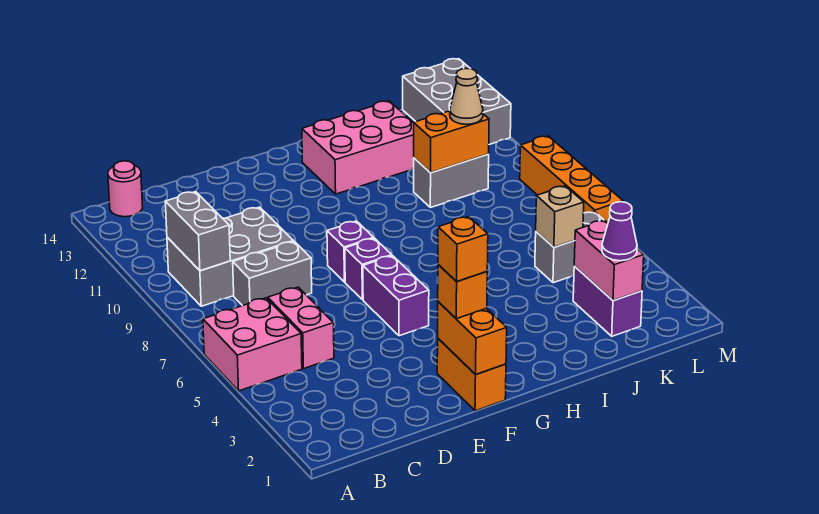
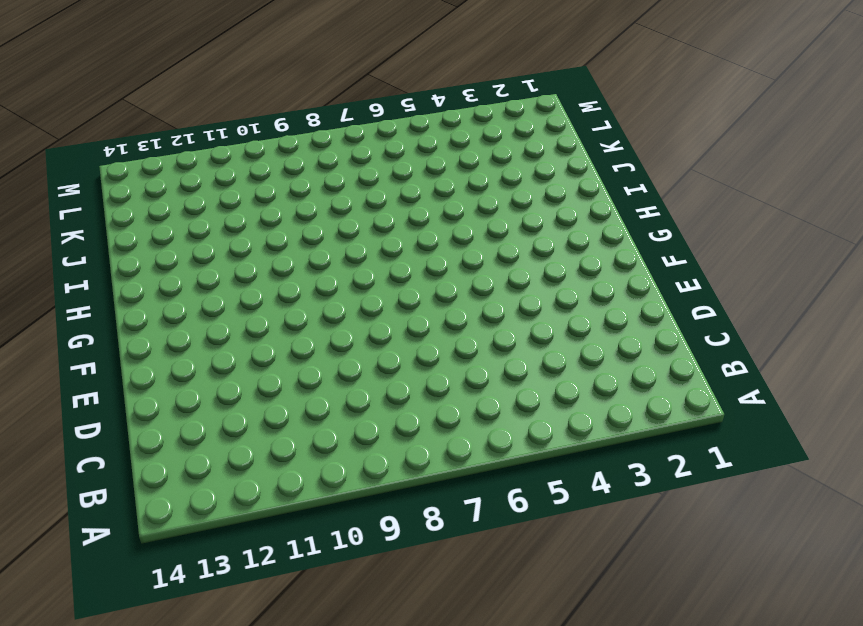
none -> pink 2x2 brick [203,298,302,391]
none -> grey 2x3 brick [167,207,294,306]
none -> pink 1x1 round brick [108,161,143,217]

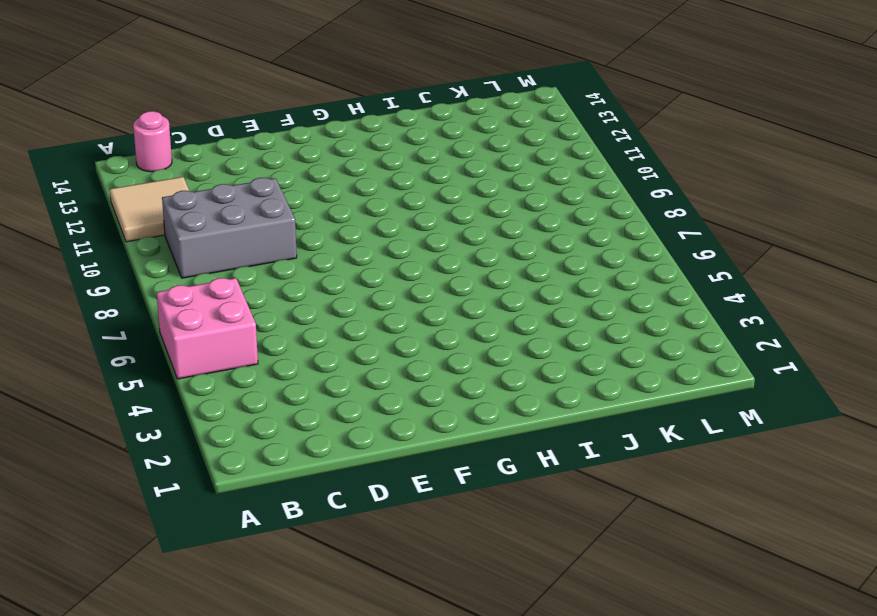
tan 2x2 tile [110,177,189,242] -> none
none -> pink 1x2 brick [268,287,334,369]
none -> grey 1x2 brick [233,241,312,306]
none -> orange 1x2 brick [437,339,506,411]

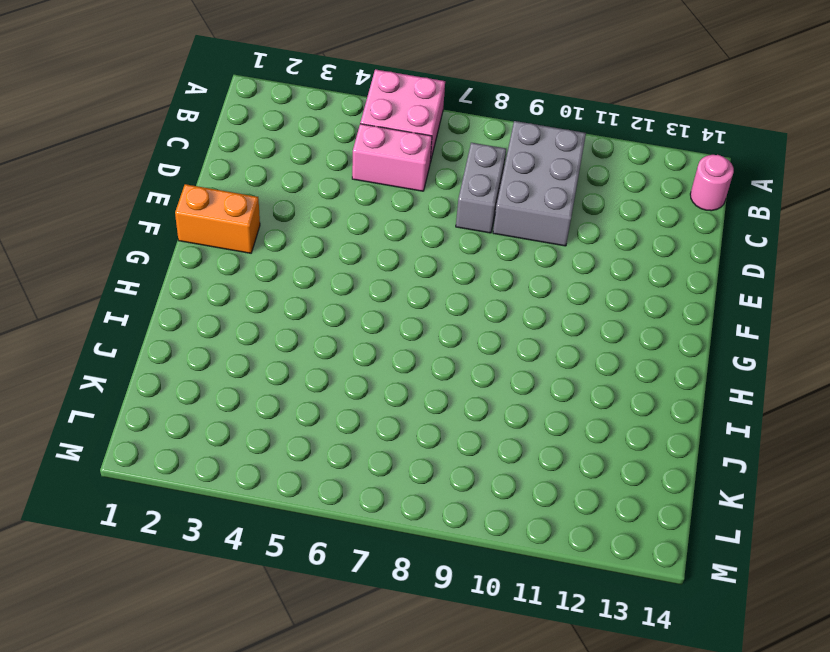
none -> purple 1x2 brick [363,256,429,336]
none -> purple 1x1 brick [345,238,392,300]
none -> purple 1x1 brick [327,221,374,282]

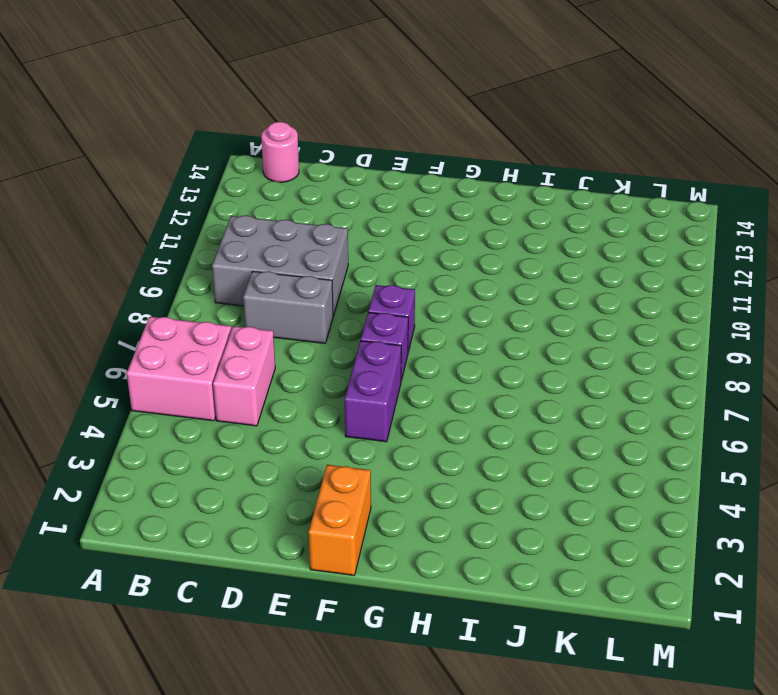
none -> pink 2x3 brick [302,101,414,194]
none -> grey 1x2 brick [414,154,489,208]
none -> purple 1x2 brick [573,266,642,336]

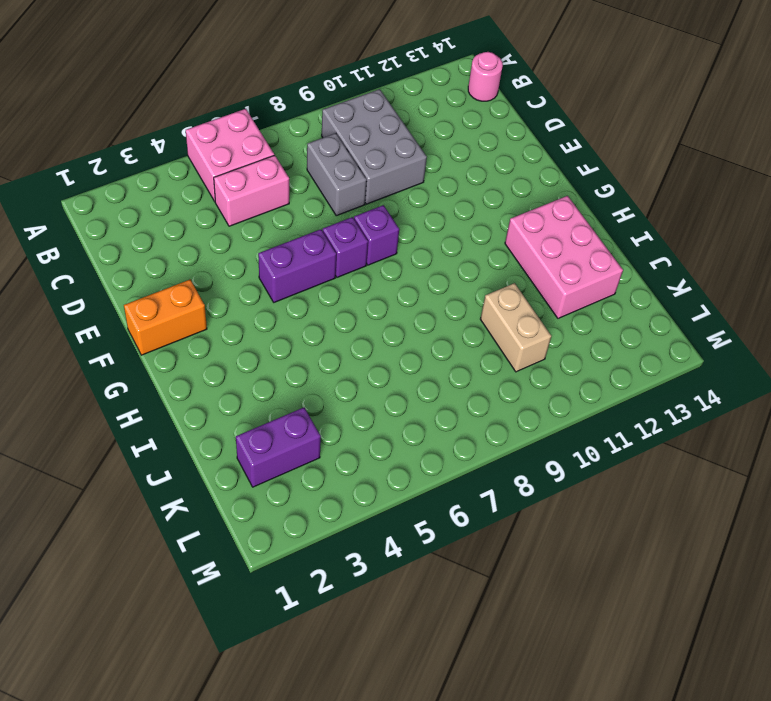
tan 1x2 brick [480,283,551,372] -> grey 1x2 brick [414,154,489,208]
none -> grey 1x2 brick [535,212,604,283]
none -> grey 2x3 brick [403,59,511,144]
none -> orange 1x4 brick [520,136,623,223]

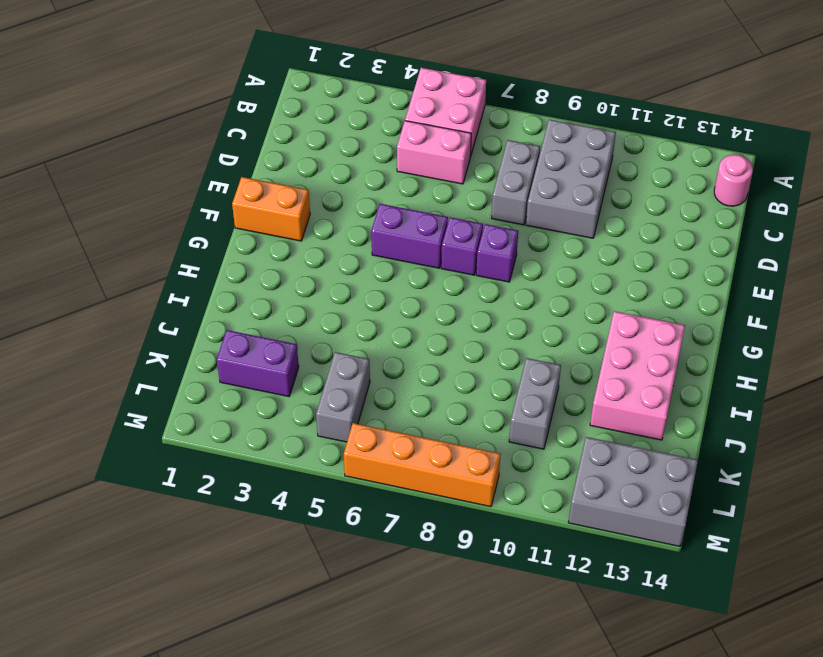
none -> grey 1x2 brick [165,192,230,271]
none -> orange 1x2 brick [438,302,507,374]
none -> orange 1x2 brick [414,111,489,173]

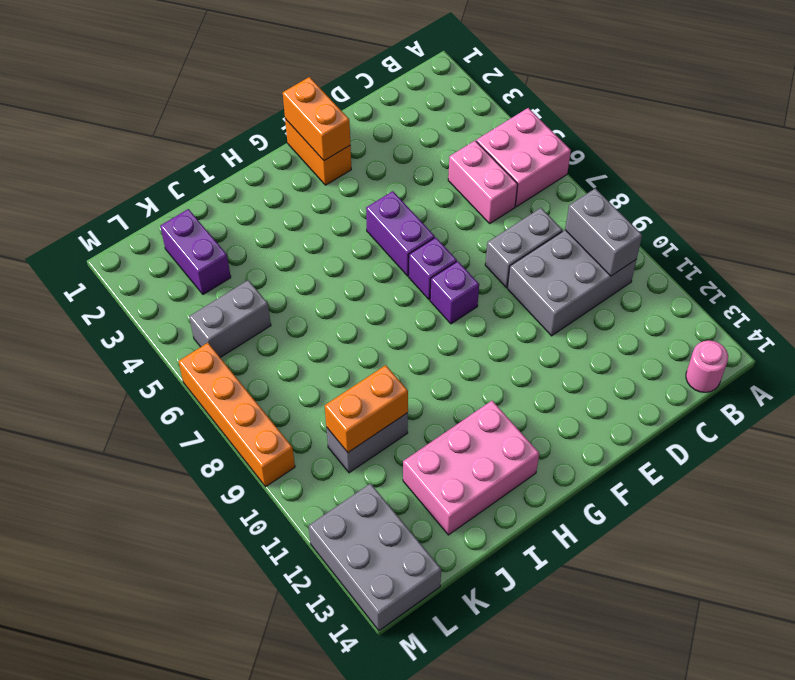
none -> pink 1x2 brick [574,220,644,301]
none -> tan 1x1 brick [536,186,584,247]
none -> orange 1x1 brick [438,265,487,319]

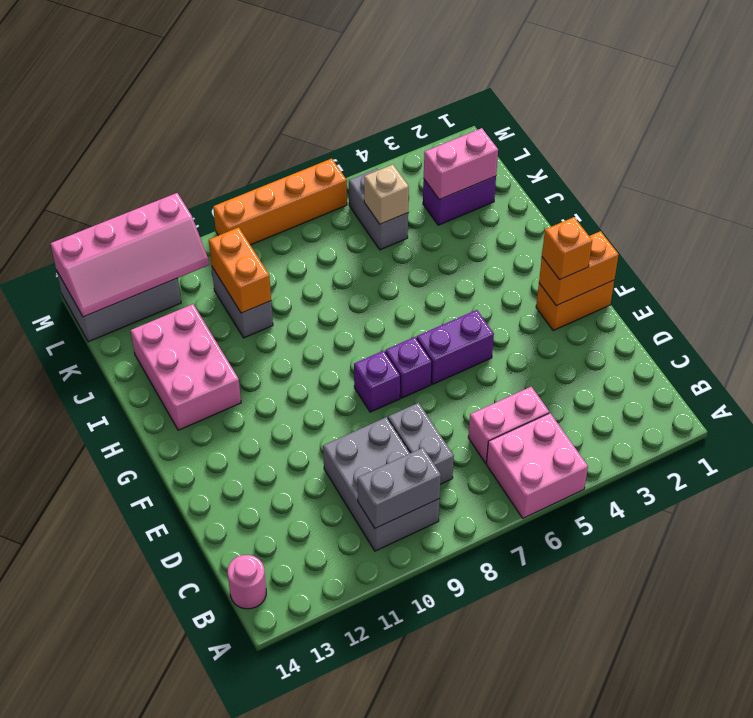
pink 2x4 slope [51,193,209,317] -> none
none -> purple 1x1 cone [602,202,637,261]
none -> tan 1x1 cone [450,68,483,124]
none -> orange 1x1 brick [438,217,488,282]

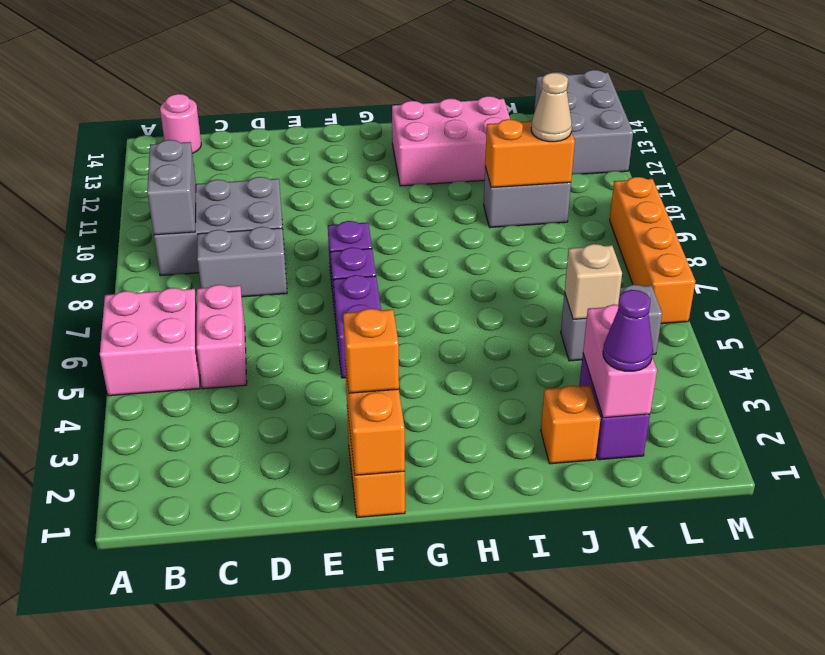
orange 1x1 brick [541,386,601,464] -> orange 1x1 brick moved to [438,217,488,282]

